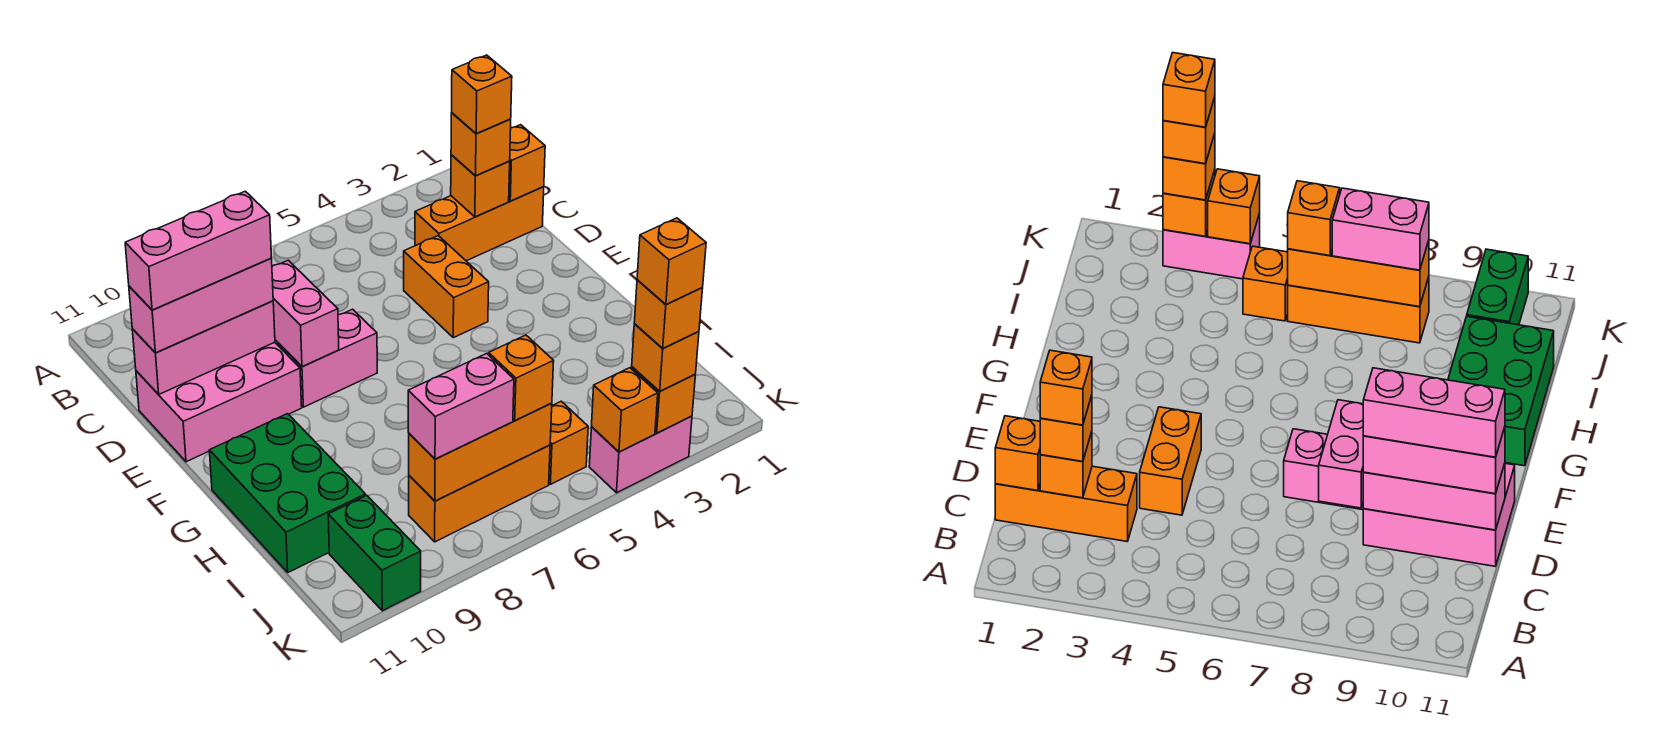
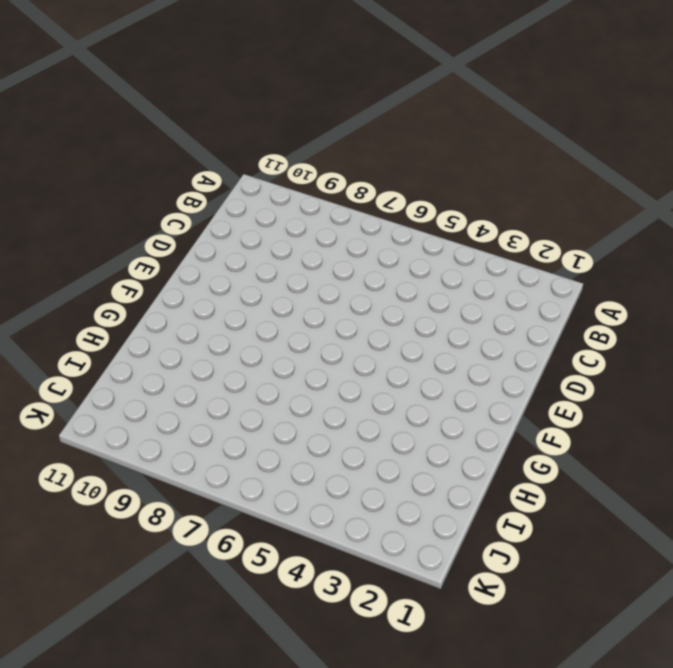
none -> orange 1x3 brick [415,187,544,261]
none -> orange 1x2 brick [404,236,489,338]
none -> pink 2x3 brick [136,342,302,462]

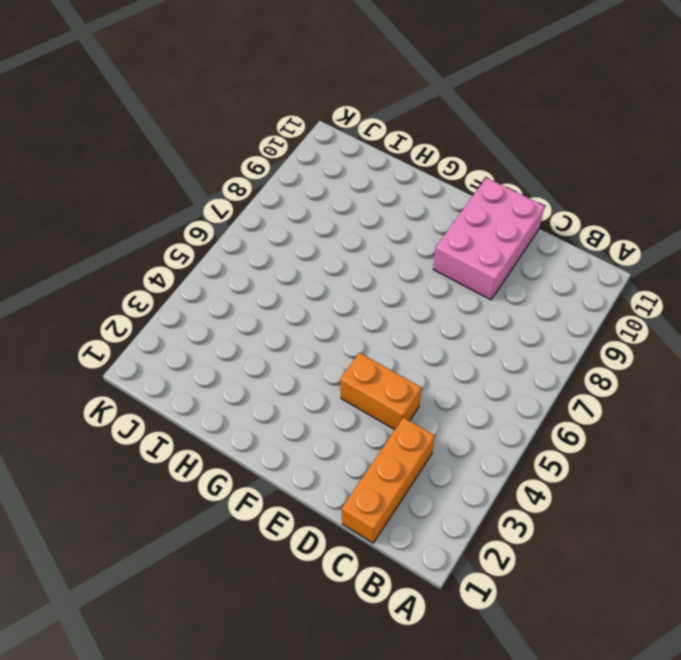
none -> pink 1x2 brick [278,309,377,407]
none -> green 2x3 brick [209,414,366,572]
none -> orange 1x1 brick [549,401,588,484]

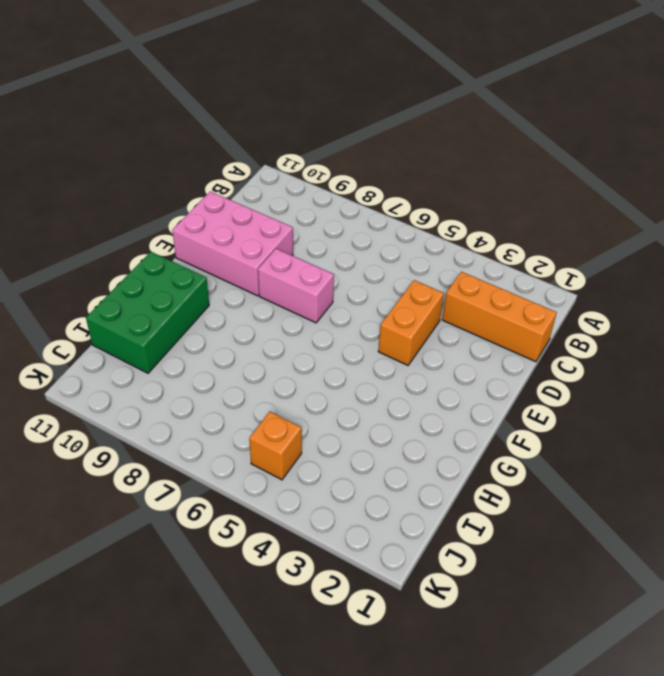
none -> orange 1x3 brick [409,445,550,542]
none -> green 1x2 brick [328,495,421,611]
none -> pink 1x2 brick [589,416,692,493]

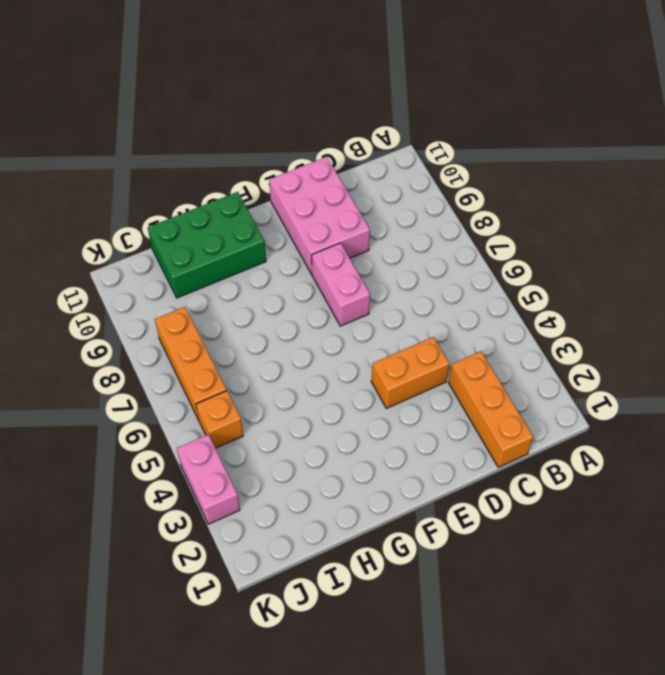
none -> green 1x2 brick [328,495,421,611]
none -> orange 1x1 brick [509,125,545,201]
none -> orange 1x1 brick [451,155,510,217]

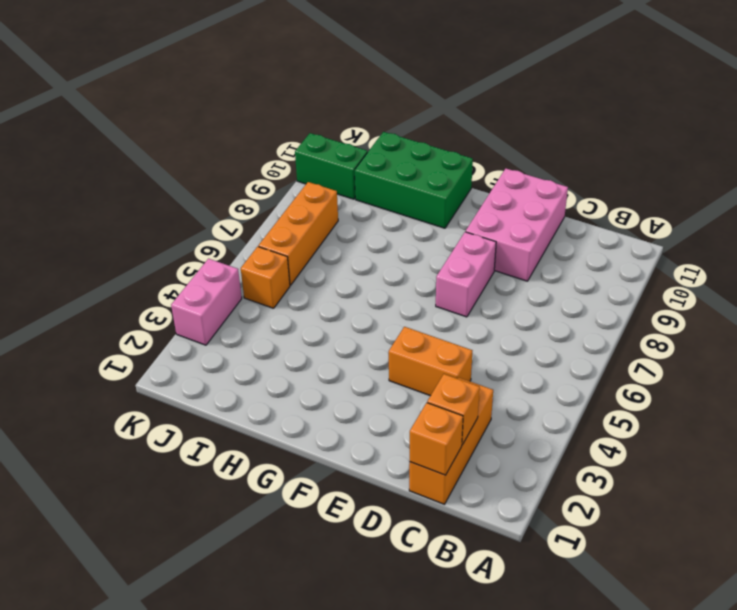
none -> pink 1x2 brick [272,260,339,367]
none -> pink 1x3 brick [132,301,275,394]
none -> orange 1x3 brick [409,403,552,501]

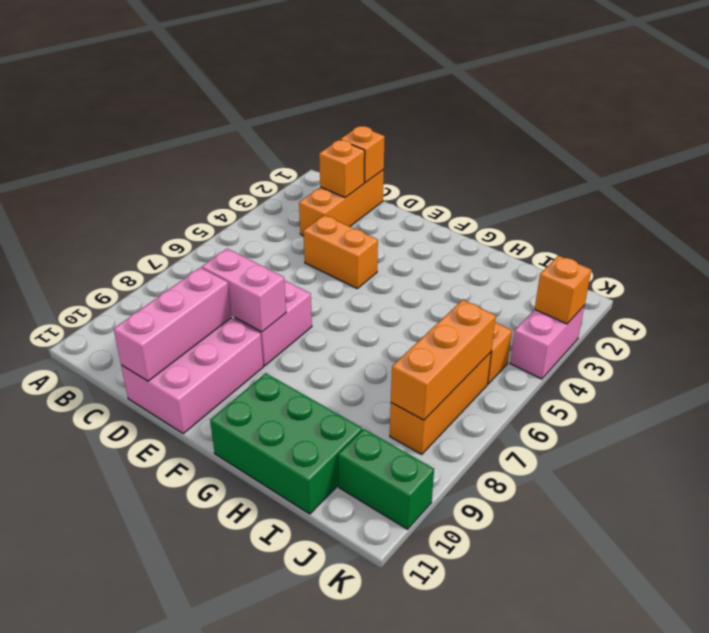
none -> orange 1x1 brick [592,368,658,452]
none -> orange 1x1 brick [451,113,511,176]
none -> pink 1x3 brick [129,258,273,353]

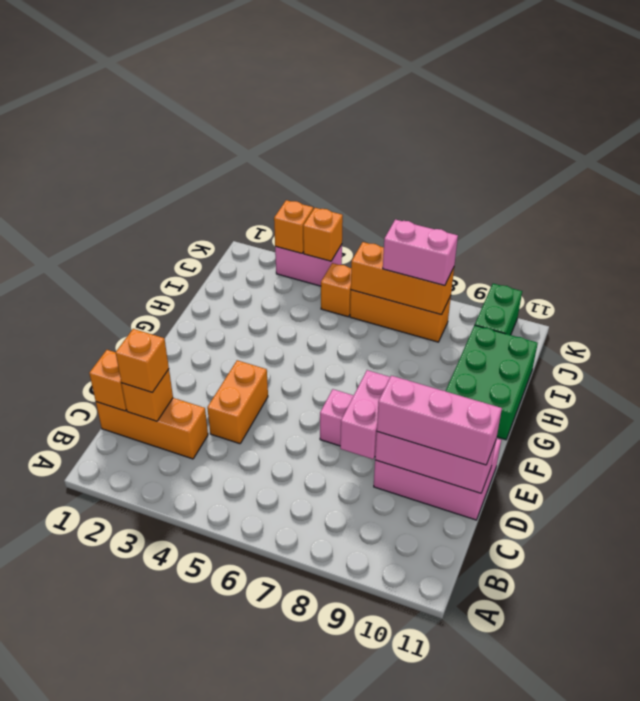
none -> orange 1x1 brick [489,335,554,420]
none -> orange 1x1 brick [632,324,699,391]
none -> orange 1x1 brick [452,55,512,134]

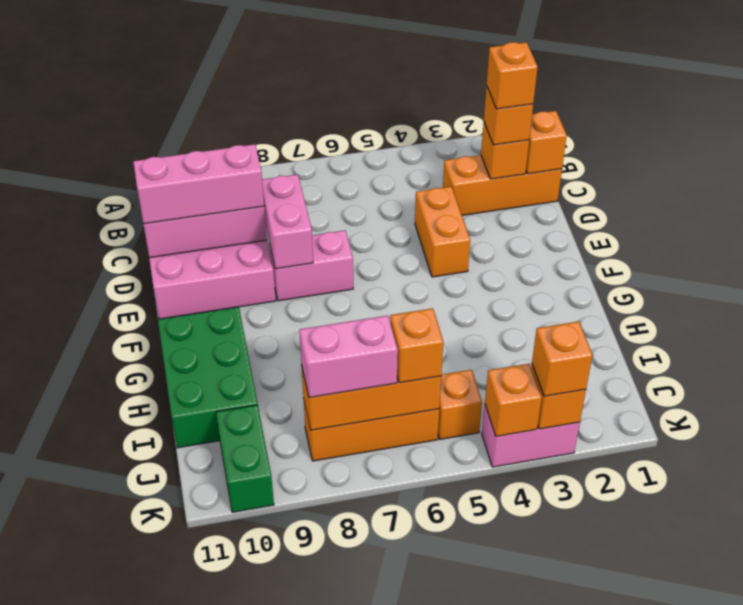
none -> pink 1x3 brick [125,191,272,310]
none -> orange 1x1 brick [634,280,703,348]
none -> orange 1x1 brick [637,218,706,305]

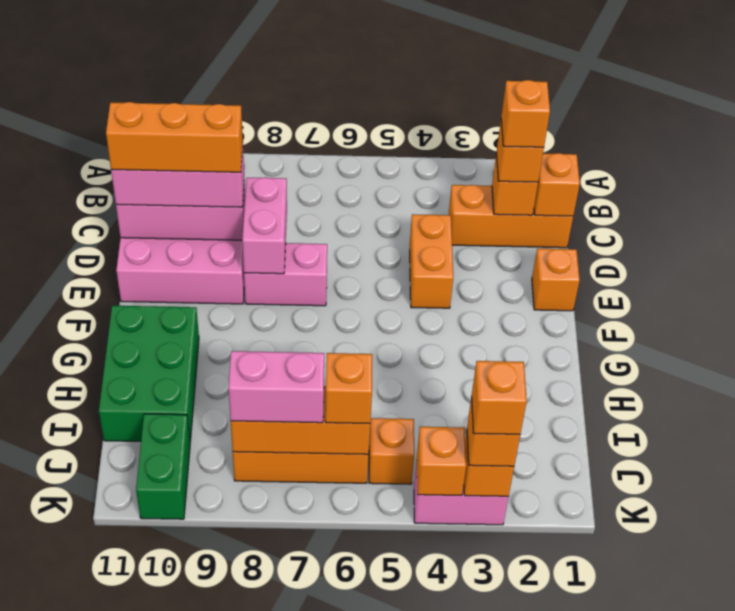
orange 1x3 brick [106,102,243,172] -> pink 1x3 brick [125,191,272,310]
orange 1x1 brick [532,249,580,311] -> orange 1x1 brick moved to [637,218,706,305]

